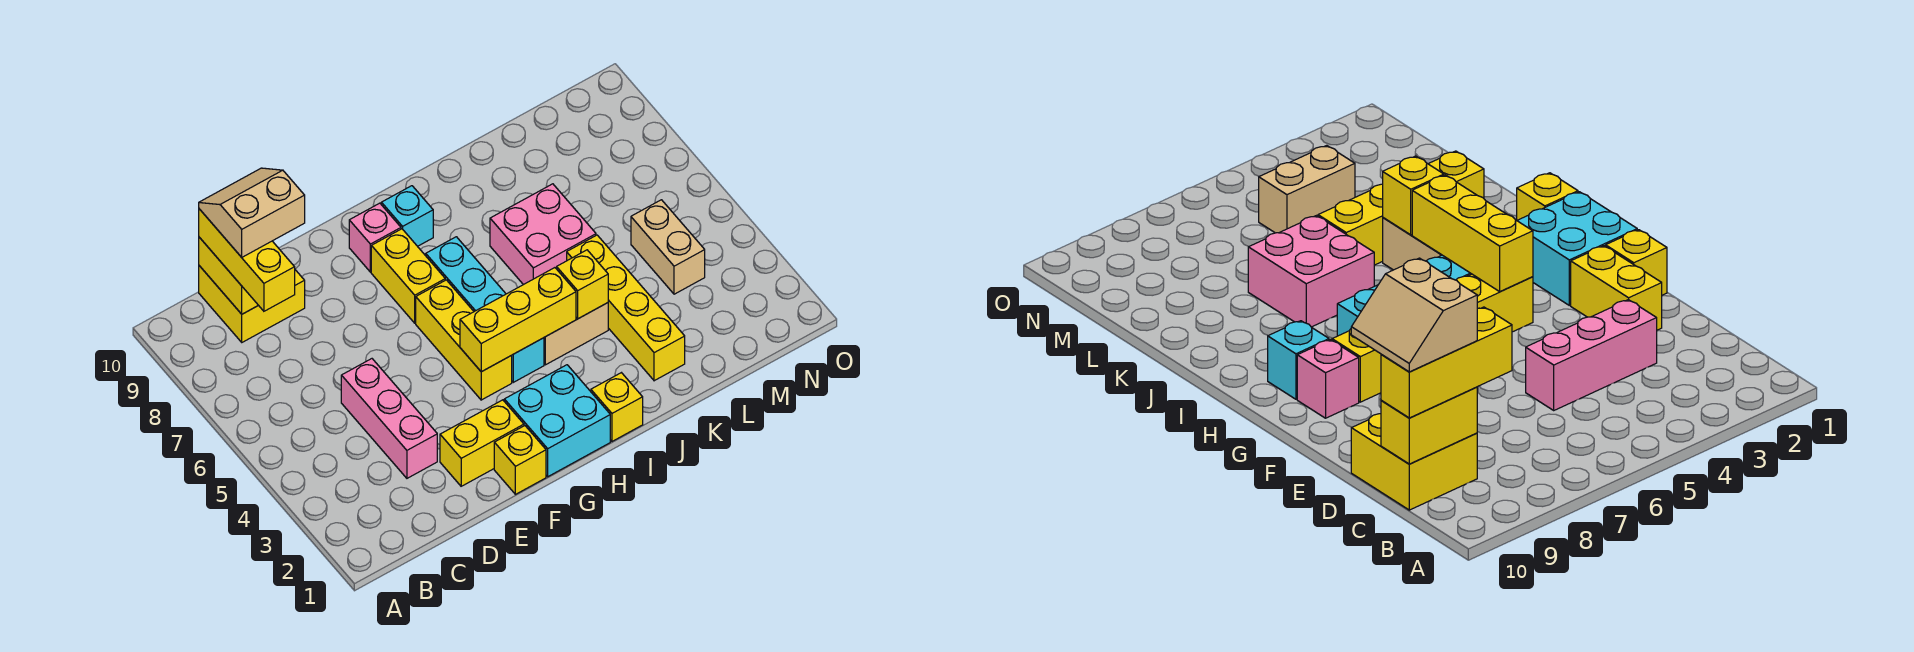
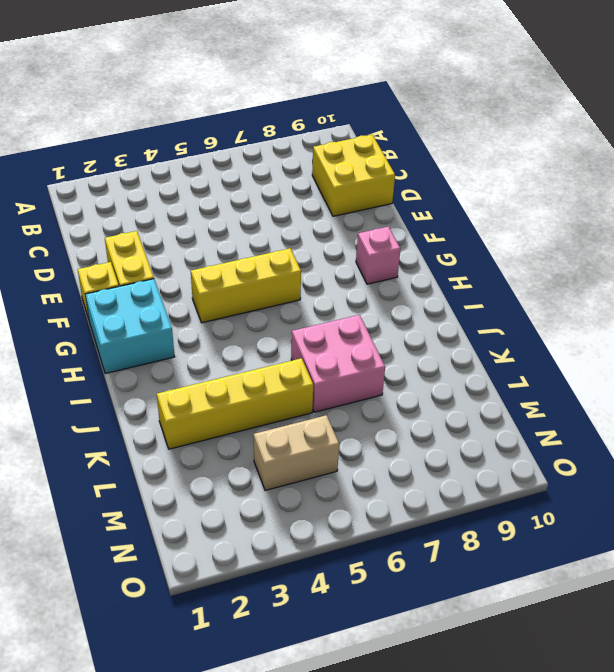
none -> pink 1x3 brick [341,359,437,478]
none -> yellow 1x2 brick [371,229,445,323]
none -> cyan 1x4 brick [426,237,544,382]

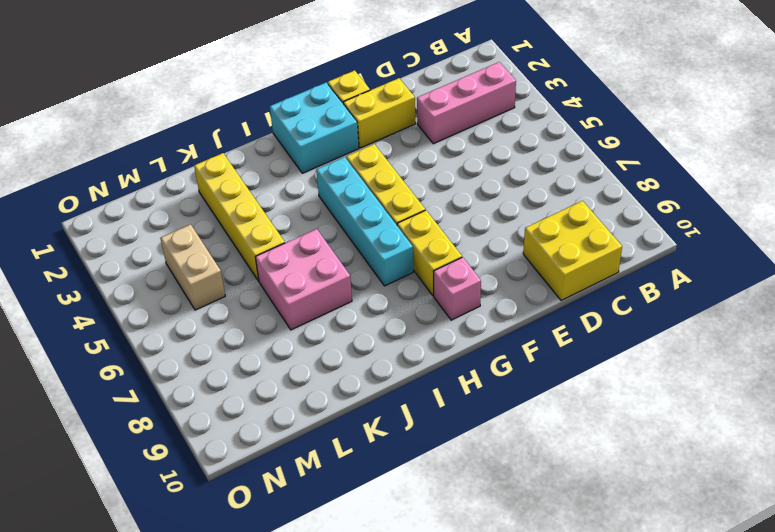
pink 1x3 brick [417,62,516,144] -> pink 1x3 brick turned to [341,359,437,478]
none -> cyan 1x1 brick [381,186,433,246]
none -> yellow 1x1 brick [591,373,643,441]
none -> tan 1x2 brick [544,303,608,365]

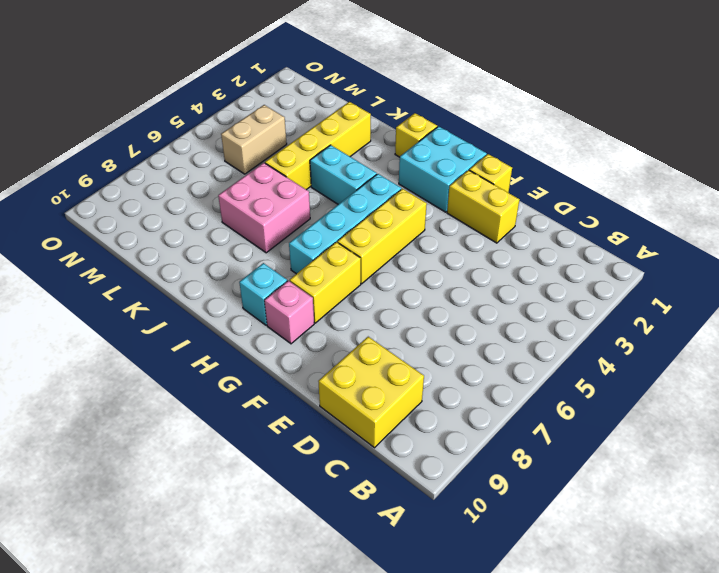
cyan 1x2 brick [310,145,377,204] -> tan 1x2 brick [544,303,608,365]
none -> pink 1x3 brick [341,359,437,478]
none -> yellow 1x2 brick [199,237,258,314]
none -> yellow 1x3 brick [460,268,576,372]

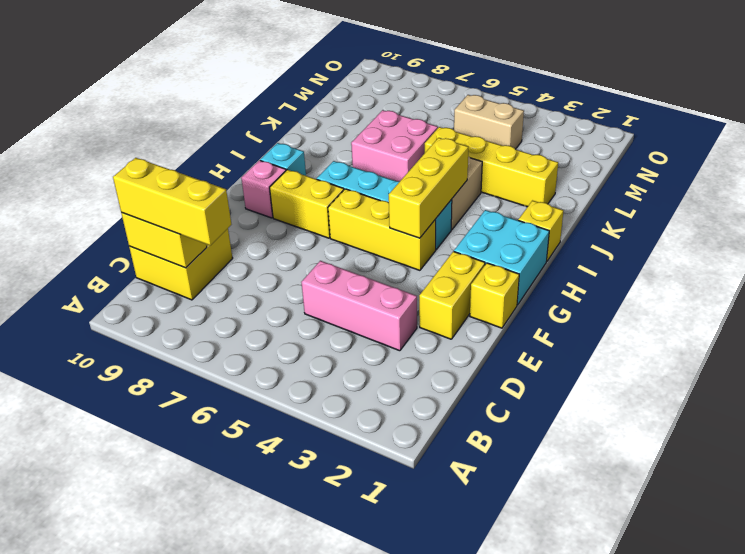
none -> yellow 1x1 brick [557,250,608,319]
none -> tan 2x2 slope [199,168,305,257]

